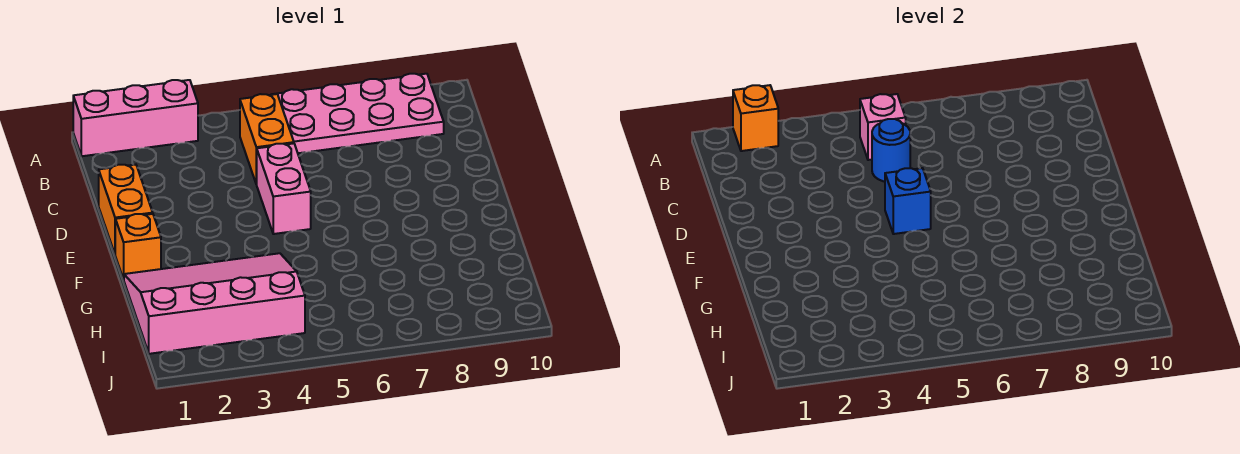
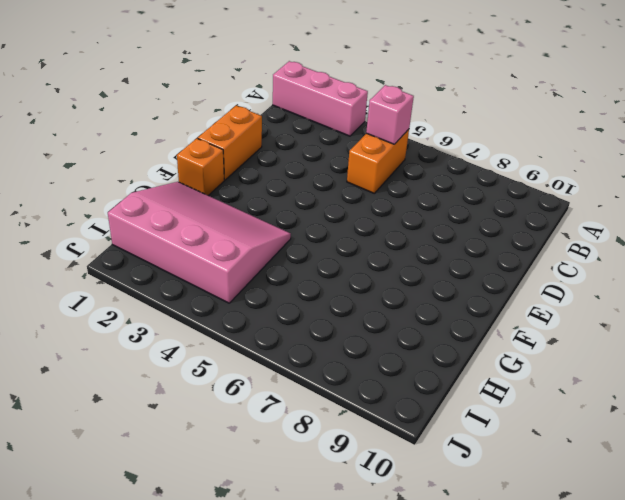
none -> pink 2x4 plate [271,74,444,153]
none -> pink 1x2 brick [256,143,311,234]

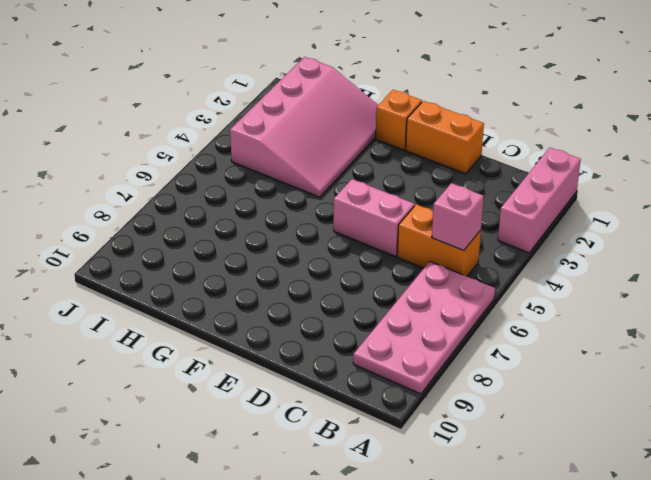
none -> orange 1x1 brick [733,85,778,151]
none -> blue 1x1 round brick [872,119,910,182]

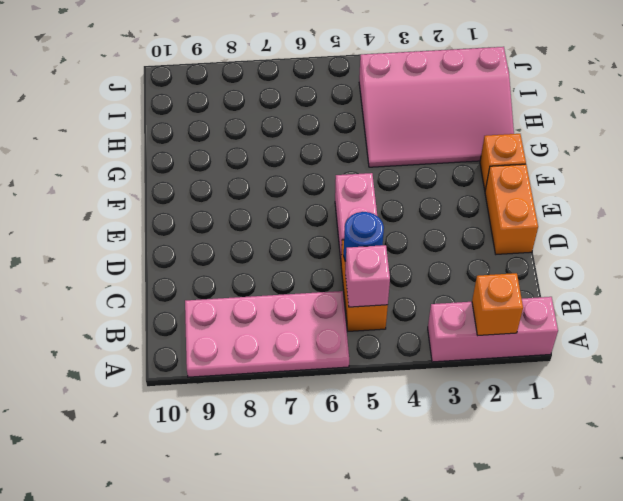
none -> blue 1x1 brick [885,168,931,234]

